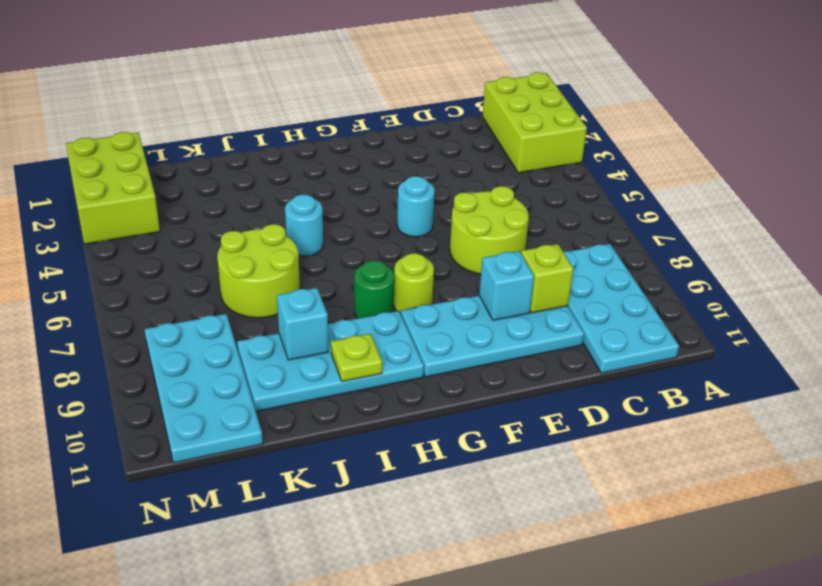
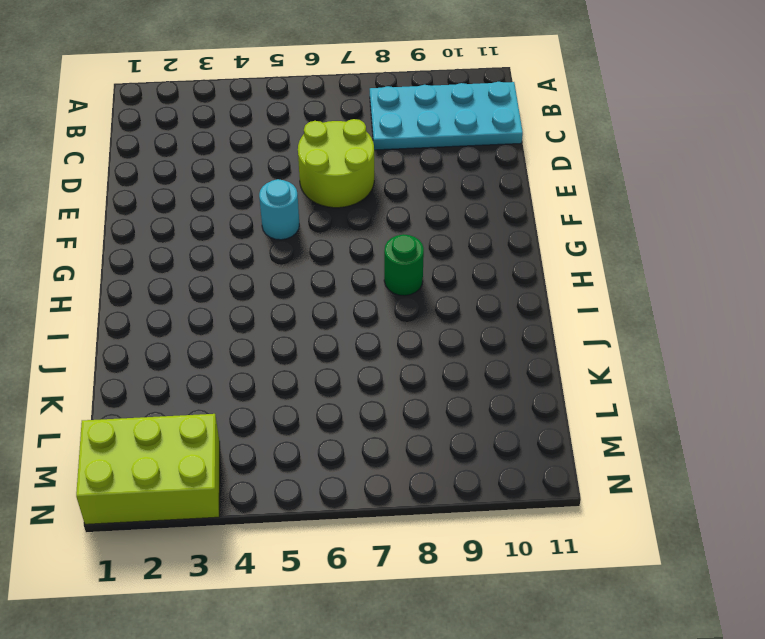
none -> lime 2x3 brick [483,72,587,173]
none -> cyan 2x4 plate [401,296,584,377]
none -> lime 1x1 round brick [394,253,434,314]

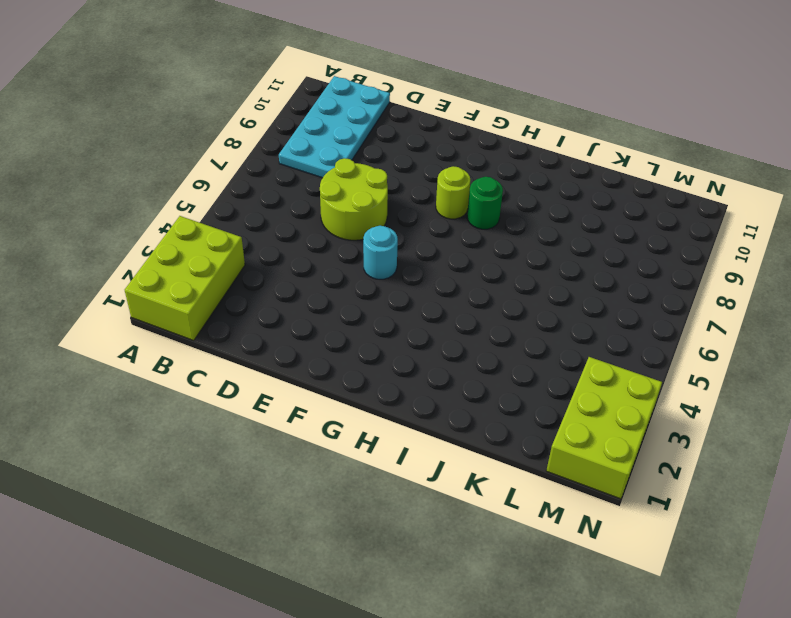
none -> cyan 2x4 plate [401,296,584,377]
none -> cyan 2x4 plate [237,311,424,411]
none -> cyan 1x1 round brick [285,195,323,256]

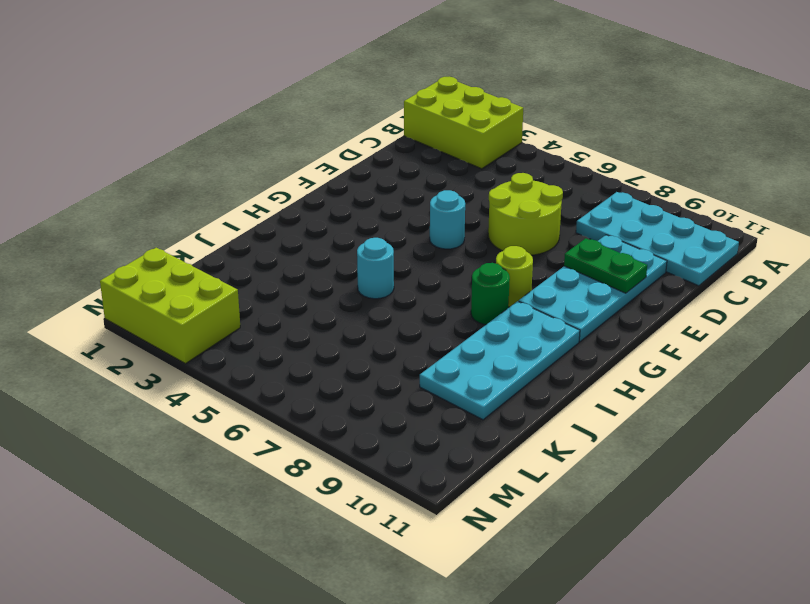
green 1x2 plate [564,238,647,293] -> cyan 1x1 brick [479,251,534,320]
none -> lime 2x2 round brick [217,224,300,318]
none -> cyan 2x4 plate [145,314,263,463]
none -> lime 1x1 brick [521,244,573,313]

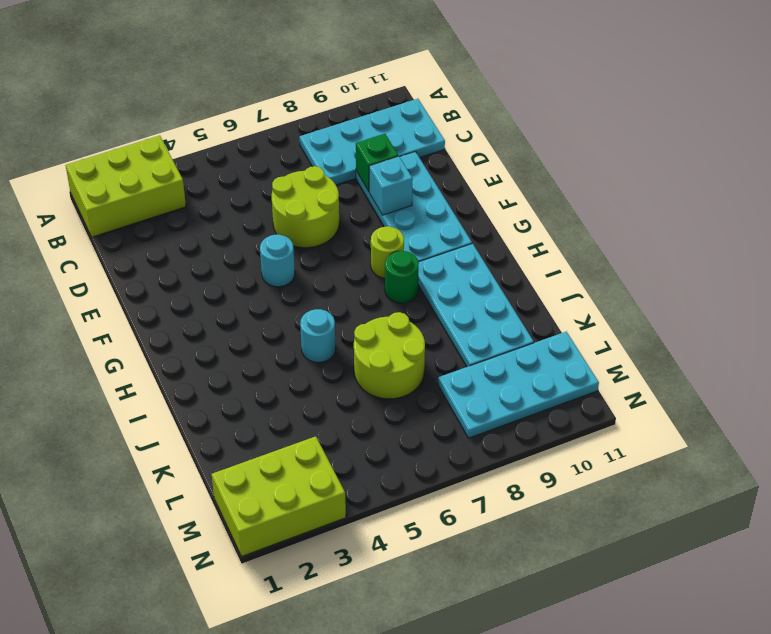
green 1x1 brick [356,134,398,192] -> lime 1x1 brick [521,244,573,313]
none -> lime 1x1 plate [331,334,382,381]
none -> cyan 1x1 brick [277,288,328,360]

